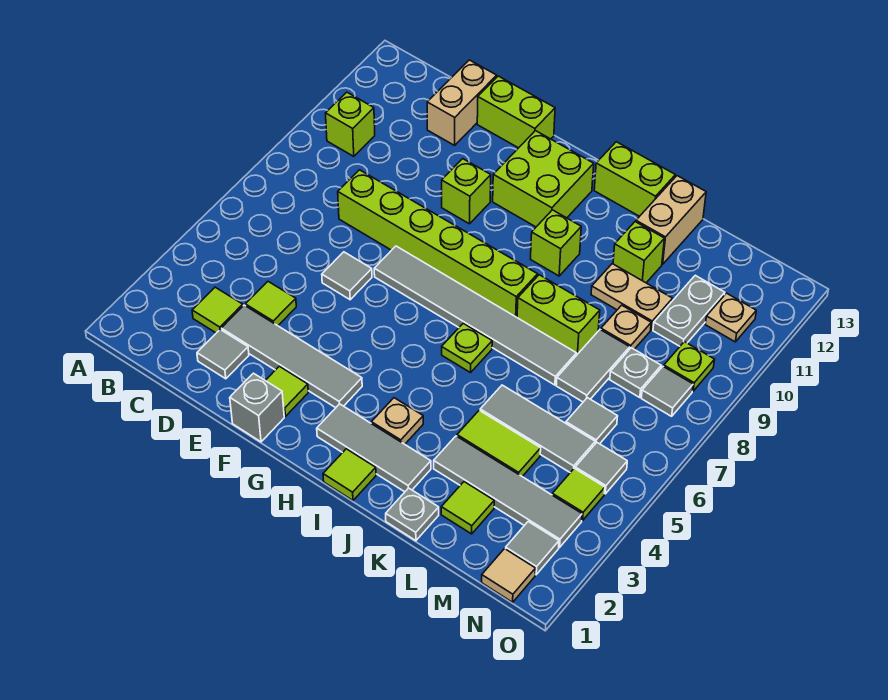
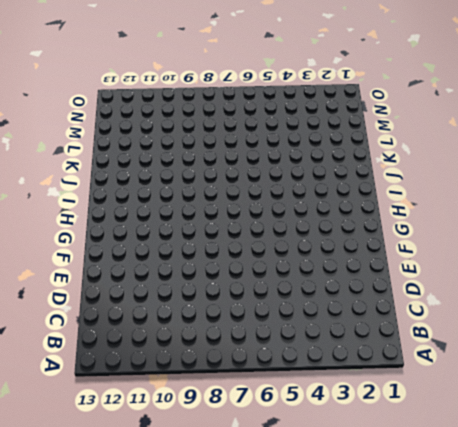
none -> lime 1x1 brick [326,92,375,156]
none -> lime 1x1 tile [192,287,243,333]
none -> grey 1x1 tile [197,330,249,379]
none -> grey 1x4 tile [221,305,362,408]

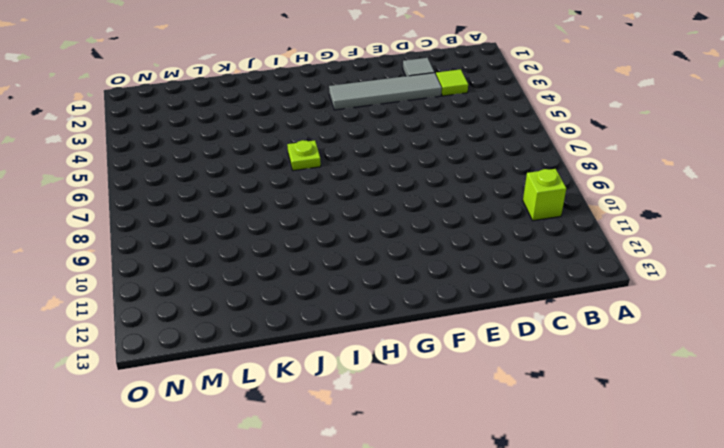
none -> lime 1x1 tile [245,282,296,326]
none -> lime 1x6 brick [338,170,538,317]
none -> tan 1x2 brick [427,60,497,145]
none -> grey 1x1 tile [322,252,372,300]

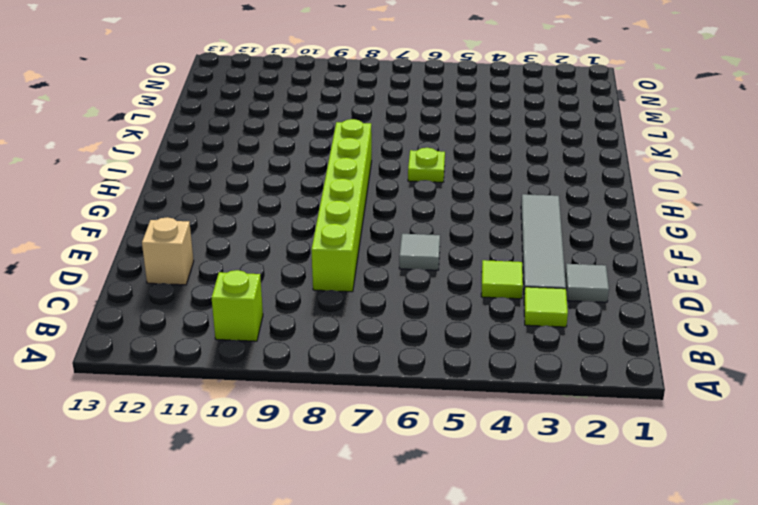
tan 1x1 brick [142,217,194,285] -> tan 1x2 brick [427,60,497,145]
none -> lime 1x2 brick [477,76,555,148]
none -> grey 1x1 brick [230,373,284,442]
none -> lime 1x1 tile [265,366,308,416]
none -> grey 1x6 tile [374,246,577,385]

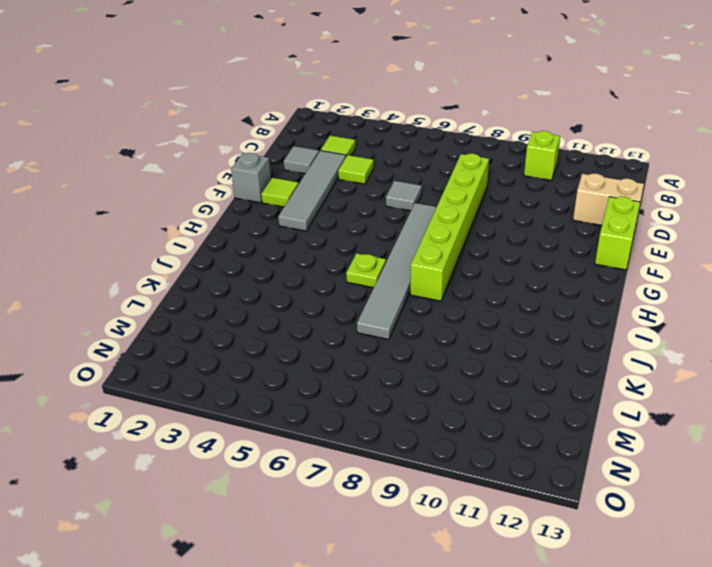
none -> lime 1x1 brick [442,159,491,224]
none -> lime 2x2 brick [493,131,594,227]
none -> grey 1x3 tile [317,404,431,492]
none -> lime 1x1 tile [323,449,376,500]

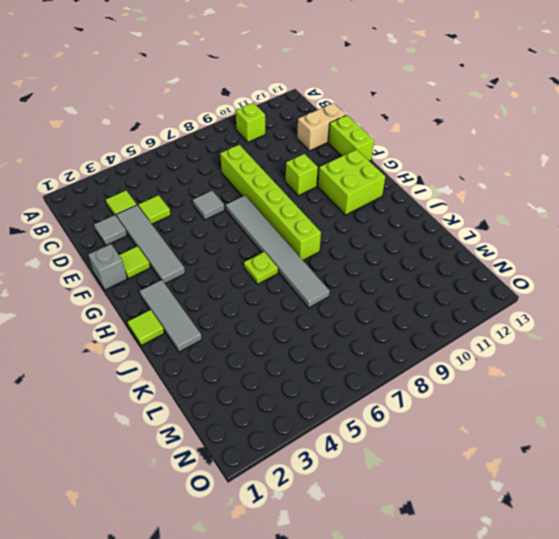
none -> tan 1x1 plate [371,398,423,444]
none -> lime 1x1 brick [531,210,581,276]
none -> lime 1x2 brick [594,142,675,216]
none -> lime 1x2 brick [517,275,600,356]

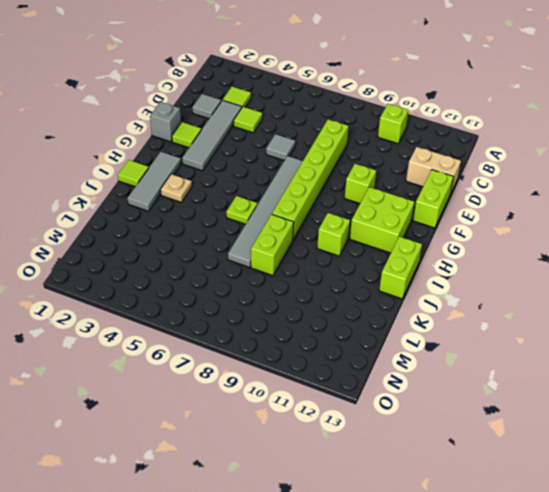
none -> grey 1x1 plate [386,488,439,541]
none -> grey 1x4 tile [434,436,582,547]
none -> lime 1x2 tile [457,410,541,476]
none -> grey 1x3 tile [480,385,595,473]

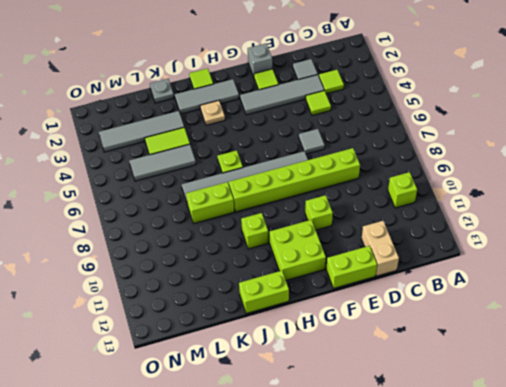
none -> tan 1x2 plate [591,264,672,330]
none -> lime 1x1 brick [613,222,664,283]
none -> tan 1x2 brick [636,176,706,264]
none -> lime 1x1 tile [441,482,494,534]

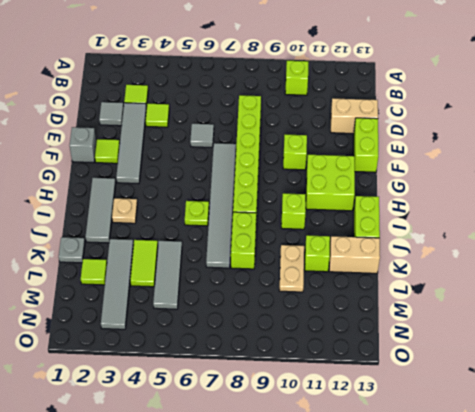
none -> lime 1x1 tile [323,449,376,500]
none -> grey 1x2 tile [556,330,630,402]
none -> tan 1x1 plate [601,305,651,349]
none -> grey 1x1 tile [566,398,618,444]

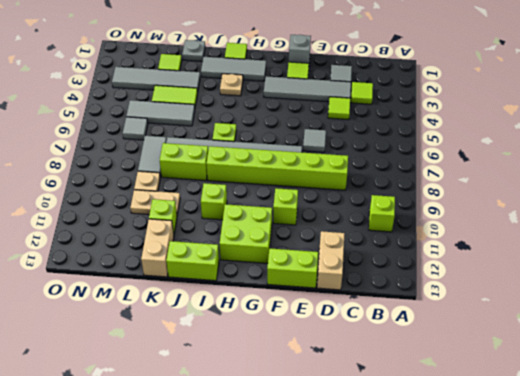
none -> grey 1x1 plate [610,348,661,398]
none -> grey 1x2 plate [653,275,725,346]
none -> tan 1x1 tile [482,549,536,602]
none -> grey 1x1 tile [506,522,559,575]

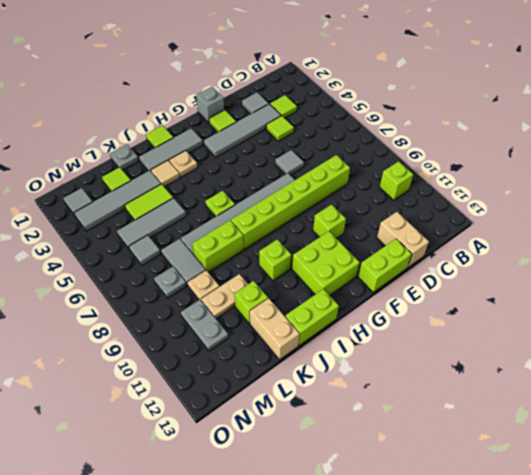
tan 1x1 tile [151,160,180,187] -> tan 1x1 tile moved to [482,549,536,602]
none -> lime 1x1 tile [552,468,605,520]
none -> grey 1x1 tile [575,443,627,494]
none -> grey 1x1 tile [641,366,693,416]
none -> lime 1x1 plate [664,342,715,391]

